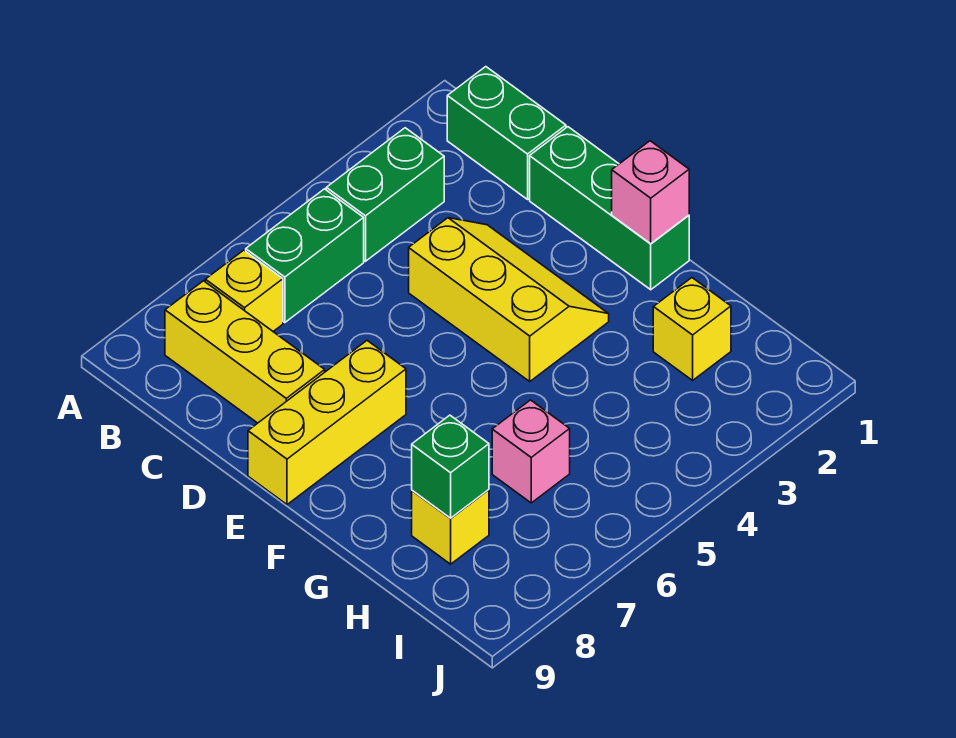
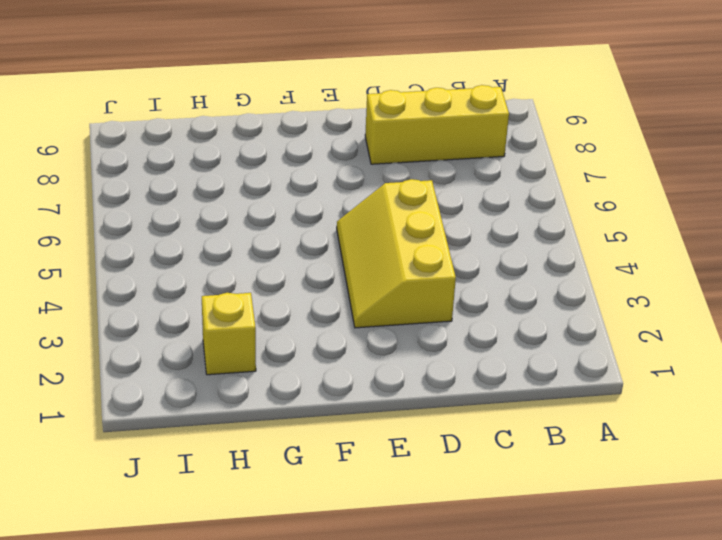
yellow 2x3 slope [337,179,456,328] -> yellow 2x3 slope turned to [409,218,609,381]
none -> green 1x2 brick [447,67,566,199]
none -> green 1x2 brick [326,128,444,261]
none -> green 1x2 brick [246,189,364,323]

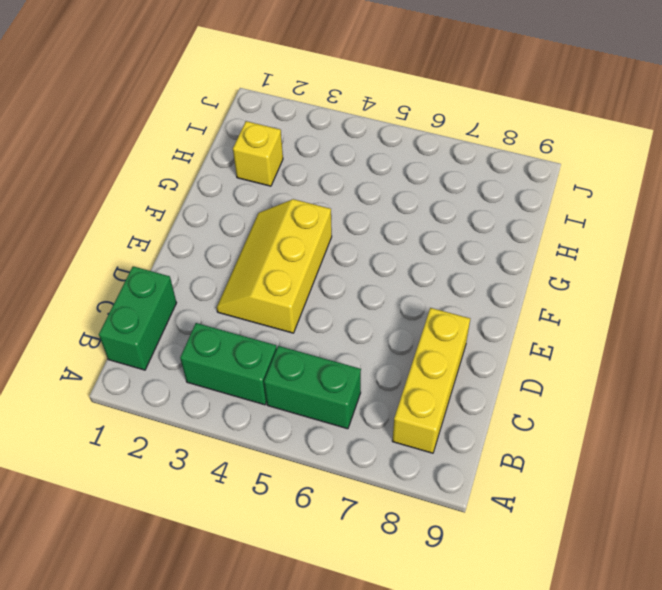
none -> yellow 1x1 brick [205,250,283,331]
none -> green 1x3 brick [530,127,689,290]
none -> yellow 1x3 brick [248,341,406,505]

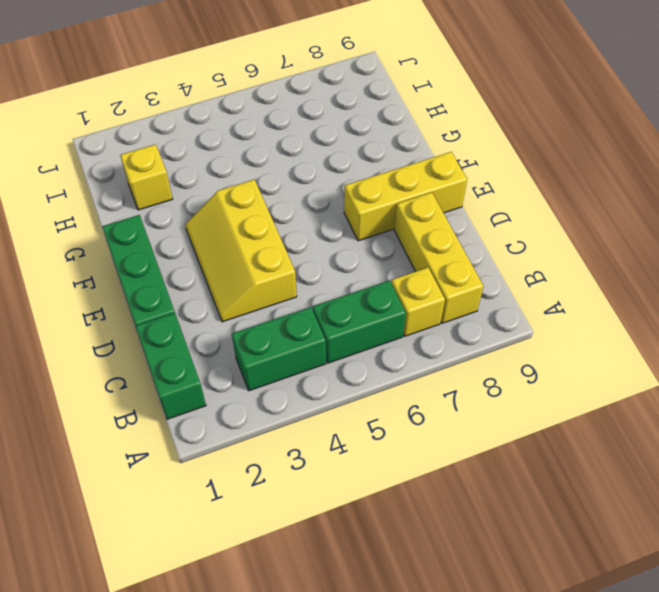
none -> pink 1x1 brick [492,400,570,503]
none -> yellow 1x1 brick [412,490,489,564]
none -> pink 1x1 brick [612,141,689,244]

